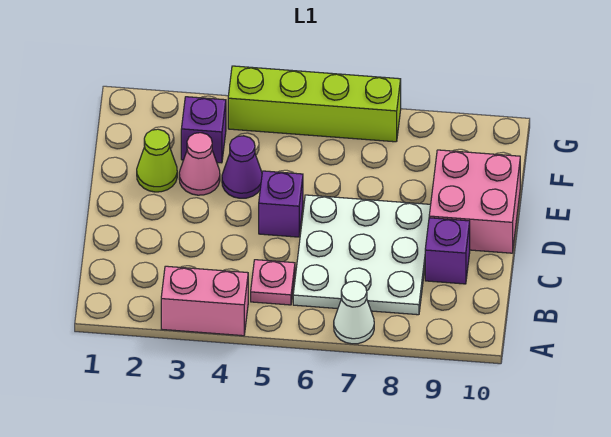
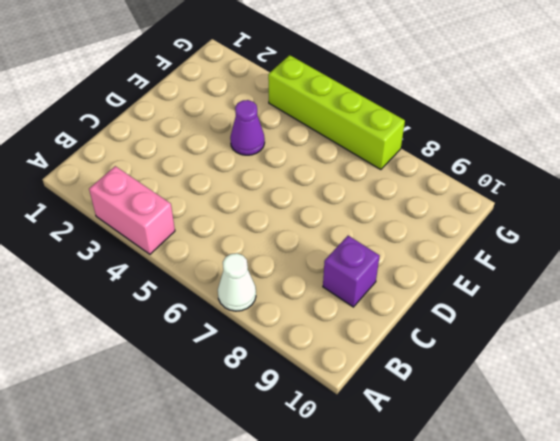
none -> pink 1x1 plate [251,260,295,305]
none -> white 3x3 plate [293,195,431,315]
none -> purple 1x1 brick [259,171,303,237]

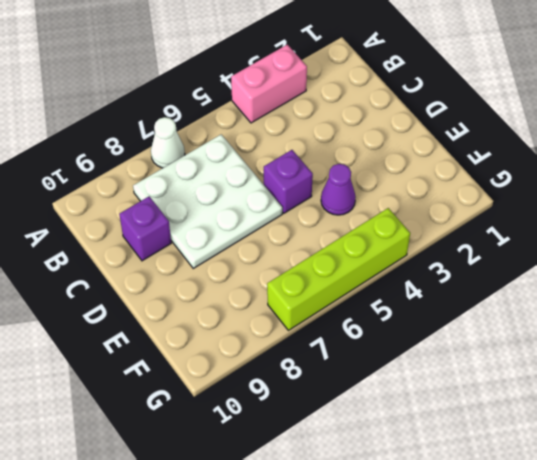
none -> pink 1x1 plate [251,260,295,305]
none -> pink 2x2 brick [429,150,520,253]
none -> lime 1x1 cone [137,129,177,192]

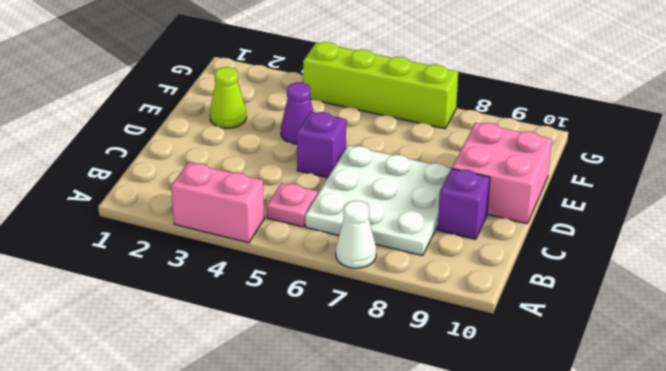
none -> pink 1x1 cone [179,133,220,195]
none -> purple 1x1 brick [181,97,226,163]

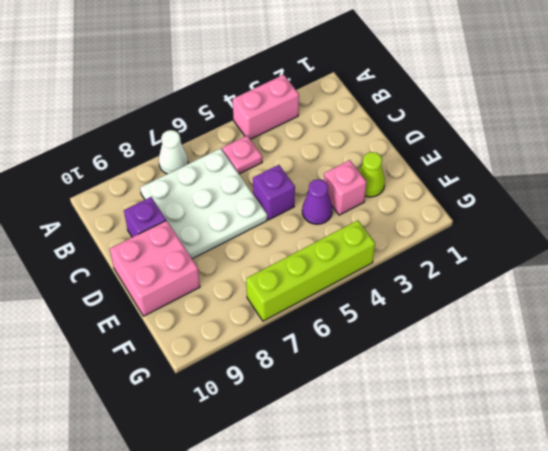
pink 1x1 brick [324,160,367,215] -> pink 1x1 cone [179,133,220,195]
none -> purple 1x1 brick [181,97,226,163]

